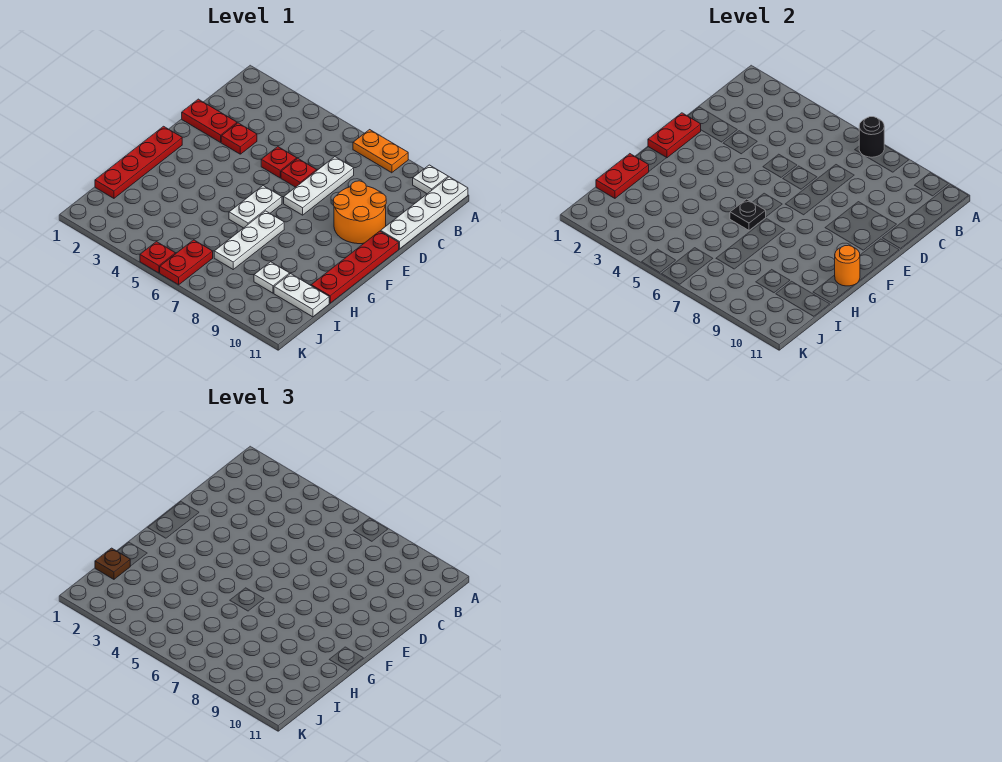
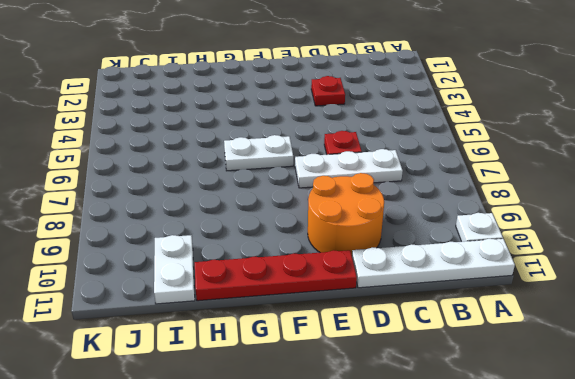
none -> orange 1x2 plate [353,130,408,173]
none -> red 1x2 plate [182,99,237,142]
none -> red 1x1 plate [261,147,297,178]

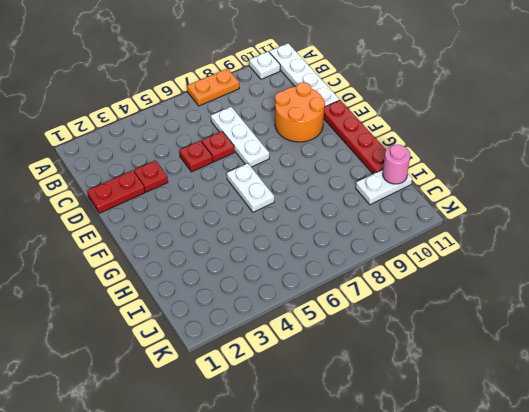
pink 1x1 round brick [383,145,410,184] -> none
none -> red 1x4 plate [95,126,182,198]
none -> white 1x3 plate [214,211,284,269]
none -> white 1x1 plate [254,262,290,293]

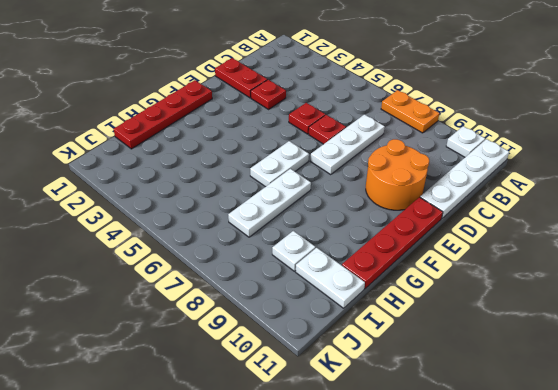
none -> red 1x2 plate [160,240,213,285]
none -> red 1x1 plate [140,242,175,273]
none -> black 1x1 round brick [859,117,884,157]

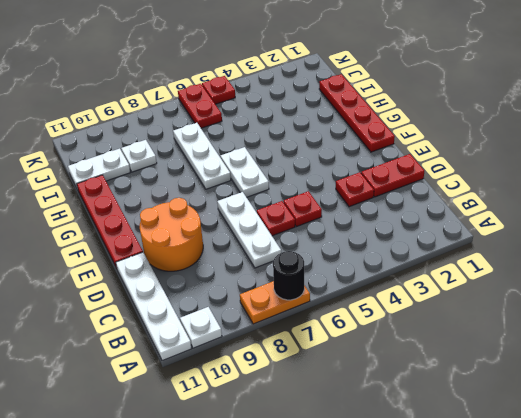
none -> red 1x2 plate [648,113,701,158]
none -> black 1x1 plate [730,199,766,230]
none -> orange 1x1 round brick [835,245,860,286]

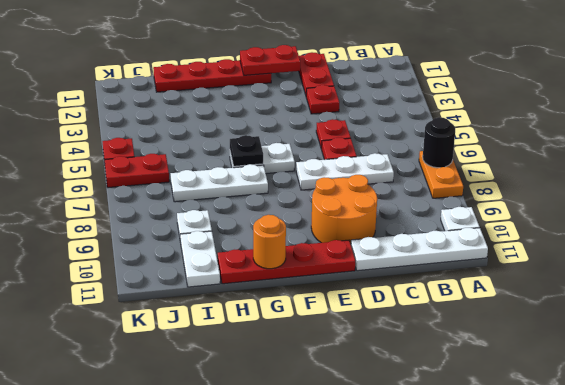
none -> red 1x2 plate [596,154,649,198]
none -> brown 1x1 plate [95,548,130,579]

